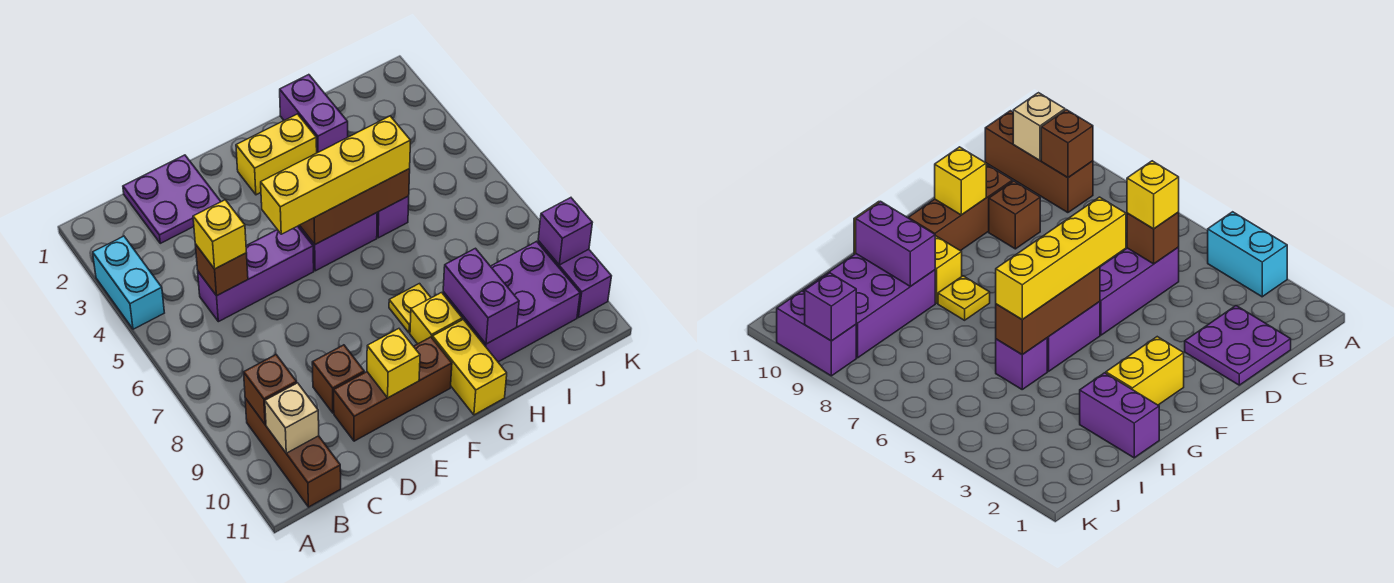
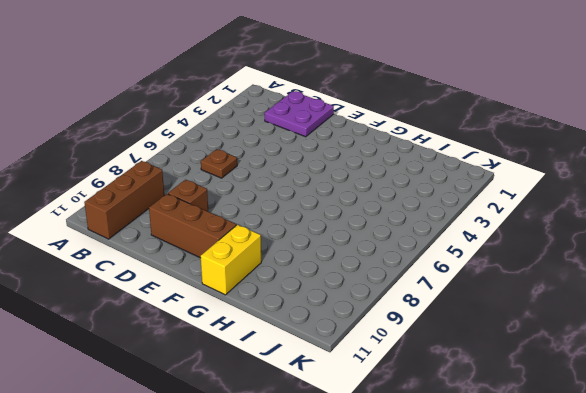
brown 1x1 plate [201,149,237,178] -> none
none -> cyan 1x2 brick [93,236,164,329]
none -> purple 1x3 brick [198,226,314,322]
none -> yellow 1x2 brick [236,114,317,195]

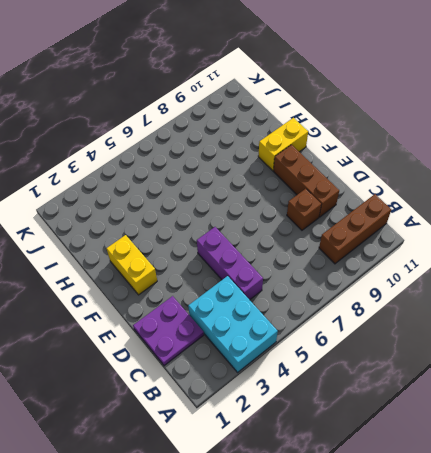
cyan 2x3 brick [188,276,278,372] -> cyan 1x2 brick [93,236,164,329]
none -> purple 1x2 brick [298,213,377,271]
none -> yellow 1x1 plate [389,284,431,333]
none -> yellow 1x1 brick [410,293,462,344]

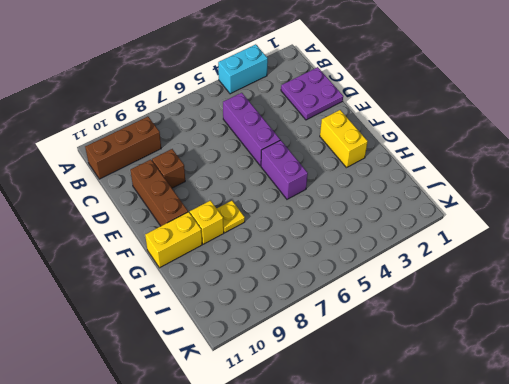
none -> purple 1x2 brick [280,75,348,153]
none -> purple 1x1 brick [377,196,409,238]
none -> purple 2x3 brick [443,241,580,362]

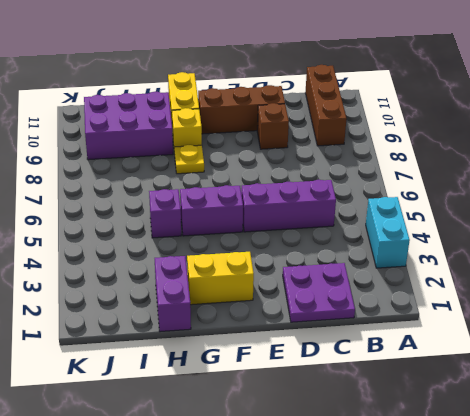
none -> purple 1x2 brick [538,241,611,318]
none -> brown 1x1 brick [244,355,297,424]
none -> tan 1x1 brick [265,383,319,453]

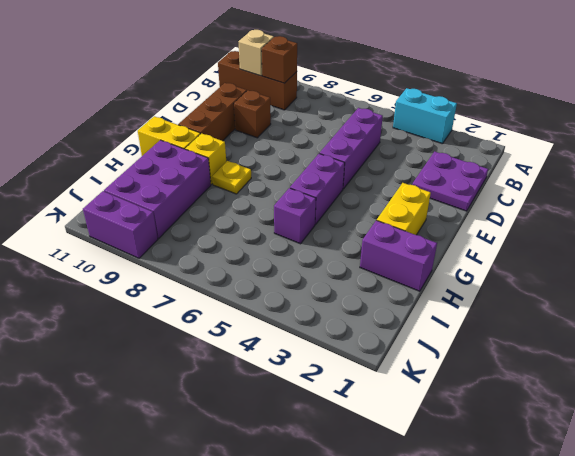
none -> brown 1x1 brick [195,244,248,296]
none -> yellow 1x1 brick [367,329,420,398]
none -> brown 1x3 brick [299,169,410,244]

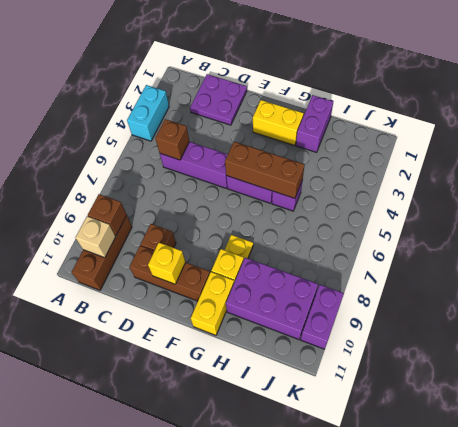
none -> purple 1x2 brick [443,248,519,344]
none -> purple 1x1 brick [538,198,592,265]
none -> yellow 1x1 brick [193,200,246,269]

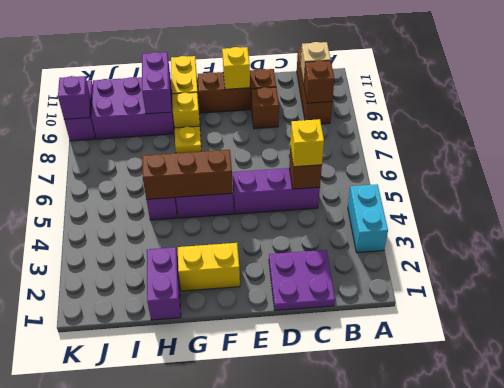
none -> yellow 1x4 brick [261,116,411,234]

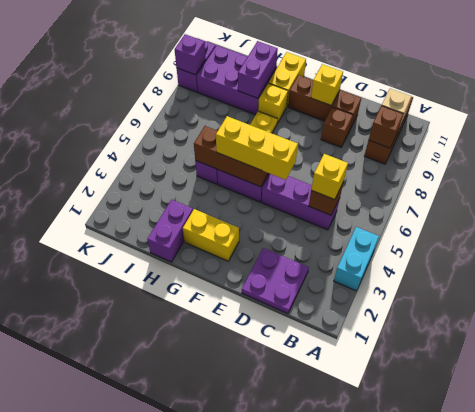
yellow 1x3 brick [216,116,298,180] -> yellow 1x4 brick [261,116,411,234]

